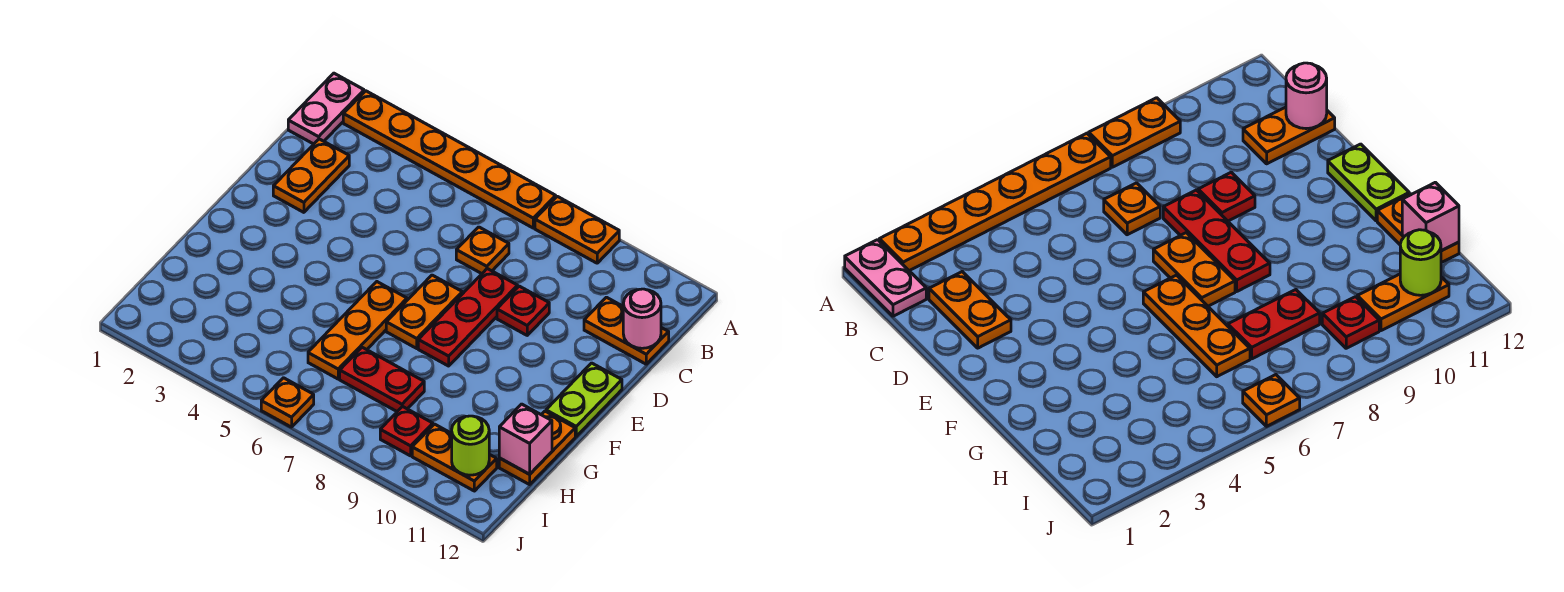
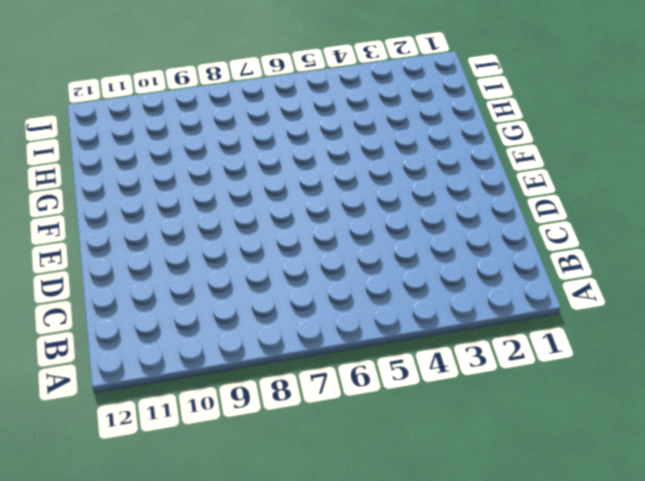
none -> pink 1x2 plate [288,73,364,144]
none -> orange 1x6 plate [343,91,556,228]
none -> orange 1x2 plate [535,196,619,263]

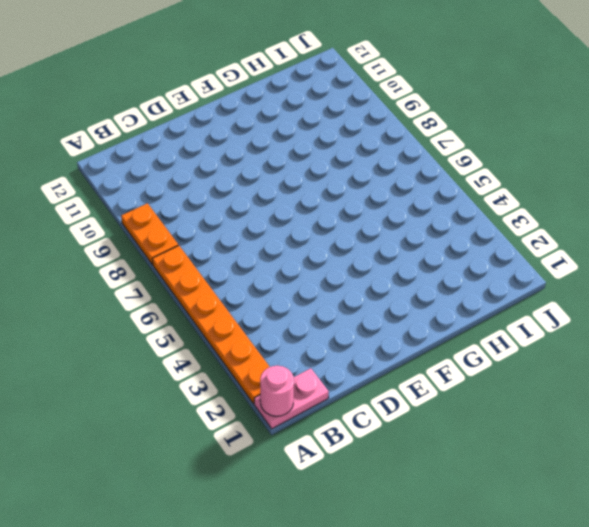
pink 1x1 round brick [260,366,294,416] -> pink 1x1 round brick moved to [623,289,661,348]
none -> orange 1x2 plate [273,139,349,212]
none -> orange 1x1 plate [456,227,509,274]
none -> orange 1x2 plate [584,297,669,364]

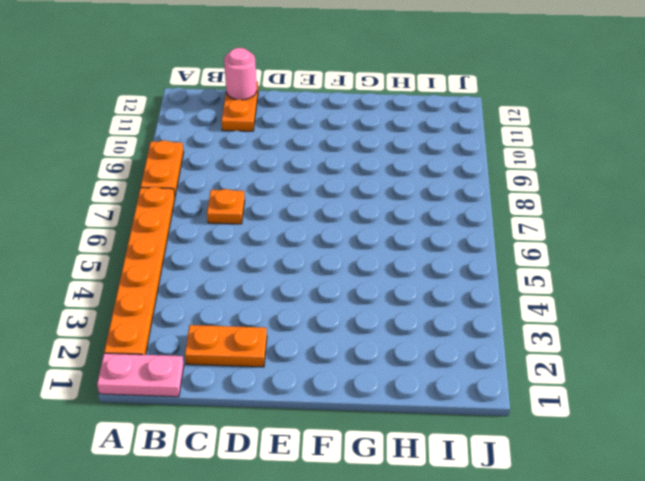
none -> red 1x3 plate [418,269,518,366]
none -> red 1x1 plate [497,286,549,335]
none -> orange 1x2 plate [386,275,462,348]

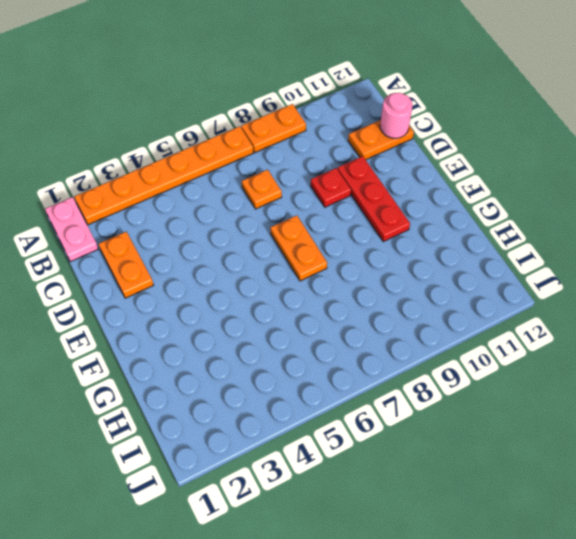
red 1x3 plate [338,156,410,242] -> red 1x3 plate moved to [418,269,518,366]
none -> lime 1x2 plate [546,363,622,436]
none -> orange 1x3 plate [308,282,407,379]
none -> orange 1x2 plate [499,411,575,485]

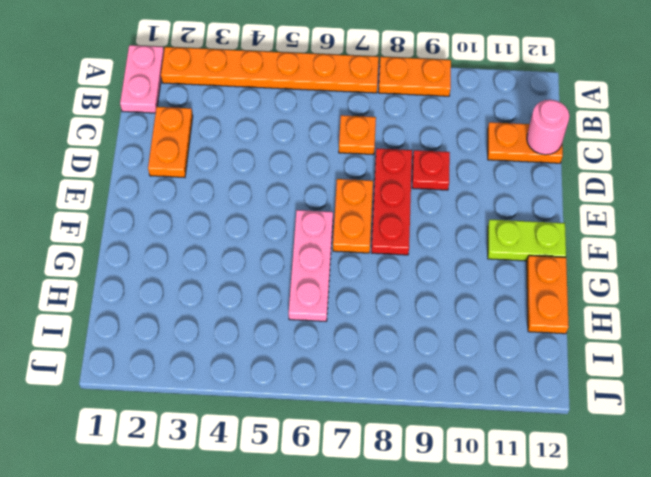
pink 1x3 plate [289,210,333,321] -> orange 1x3 plate [308,282,407,379]
lime 1x2 plate [488,220,566,261] -> lime 1x2 plate turned to [546,363,622,436]
none -> red 1x2 plate [340,347,424,411]
none -> red 1x1 plate [380,407,433,456]
none -> orange 1x2 plate [412,424,497,491]

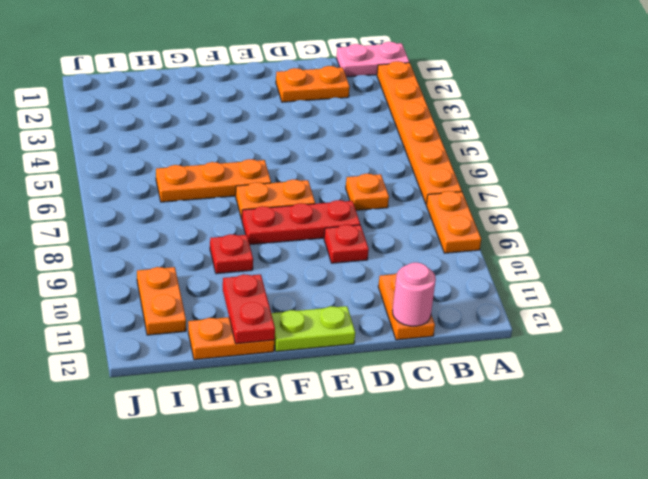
red 1x1 plate [210,234,253,274] -> red 1x1 plate moved to [380,407,433,456]
red 1x2 plate [223,274,275,344] -> red 1x2 plate moved to [340,347,424,411]
none -> orange 1x1 plate [261,378,314,427]
none -> pink 1x1 brick [499,404,552,474]
none -> lime 1x1 round brick [452,416,489,475]

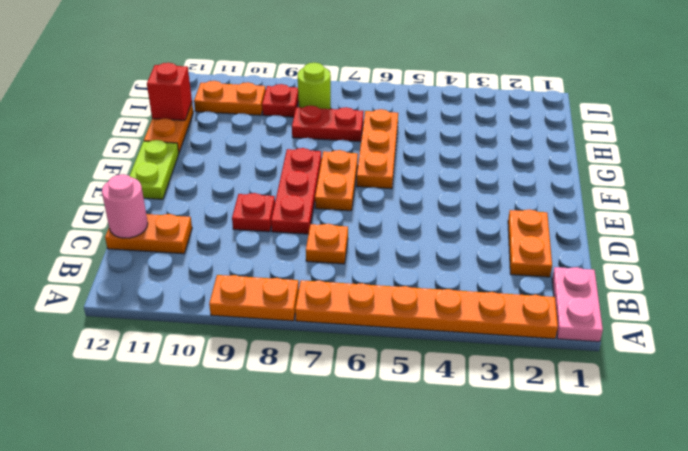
red 1x1 brick [147,63,192,120] -> pink 1x1 brick [499,404,552,474]
lime 1x1 round brick [298,63,331,109] -> lime 1x1 round brick moved to [452,416,489,475]
none -> orange 1x1 plate [261,378,314,427]

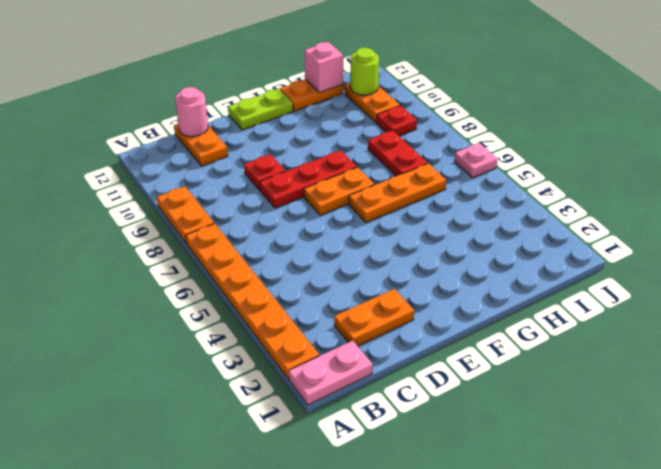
pink 1x1 plate [454,143,498,178] -> orange 1x1 plate [261,378,314,427]
none -> orange 1x1 plate [456,227,509,274]

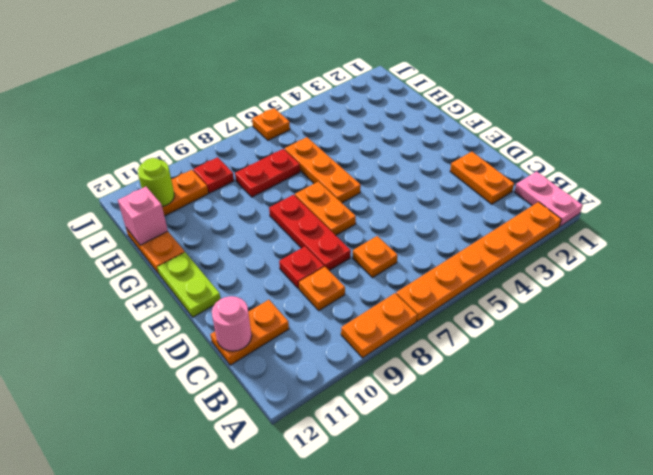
orange 1x1 plate [299,267,345,311] -> none

